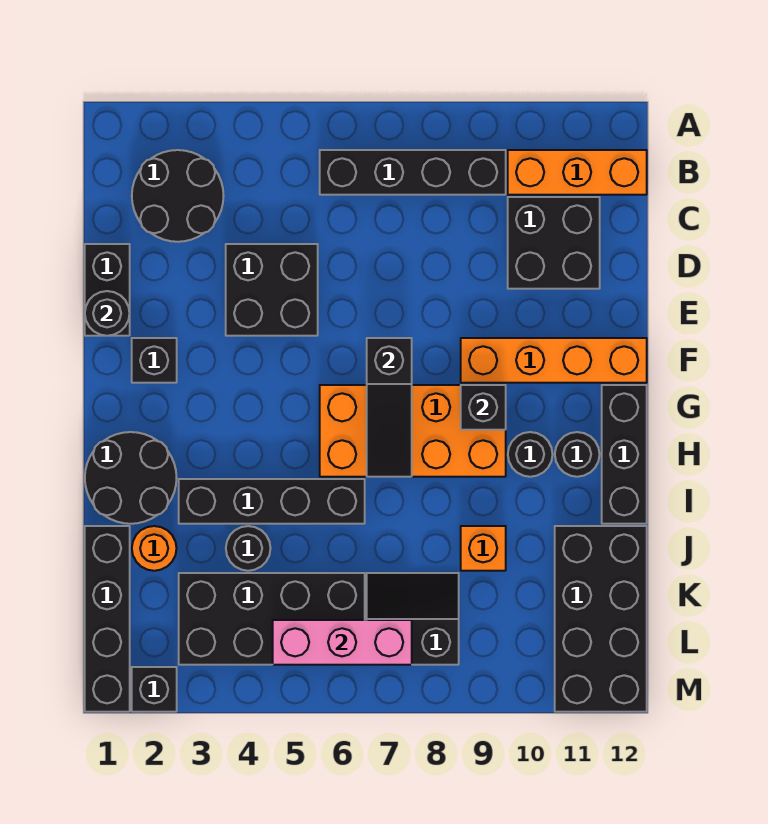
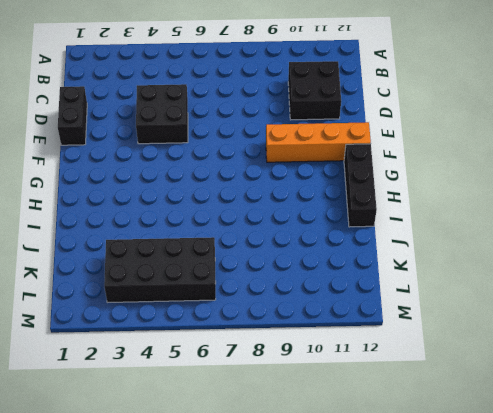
none -> black 2x2 round brick [132,150,224,242]
none -> black 1x4 brick [320,150,506,195]
none -> orange 1x3 brick [508,150,647,195]

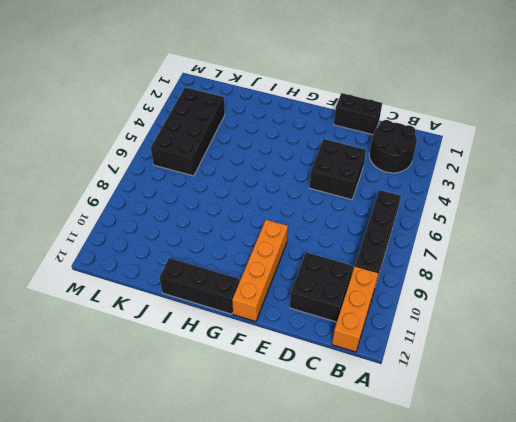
none -> black 1x1 brick [132,338,177,383]
none -> orange 2x4 brick [320,385,506,477]
none -> black 2x2 round brick [85,432,177,524]

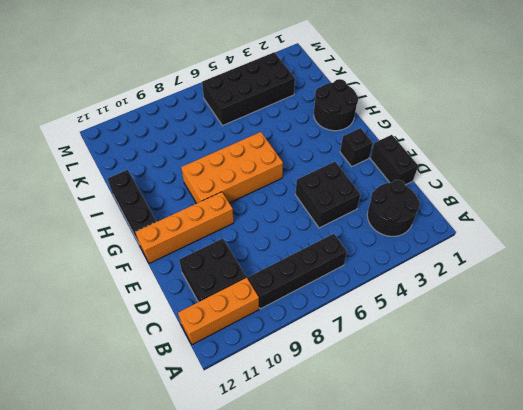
none -> black 1x1 round brick [508,432,553,477]
none -> black 1x1 round brick [555,432,600,477]
none -> black 1x4 brick [179,479,365,524]

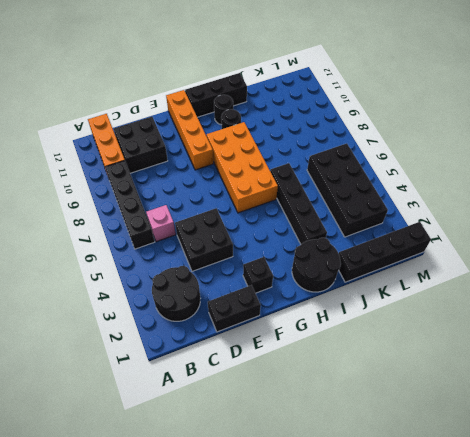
pink 1x1 brick [146,205,176,242] -> none
none -> orange 1x1 round brick [132,526,177,571]
none -> black 1x1 round brick [226,526,271,571]
none -> orange 1x1 brick [461,526,506,571]

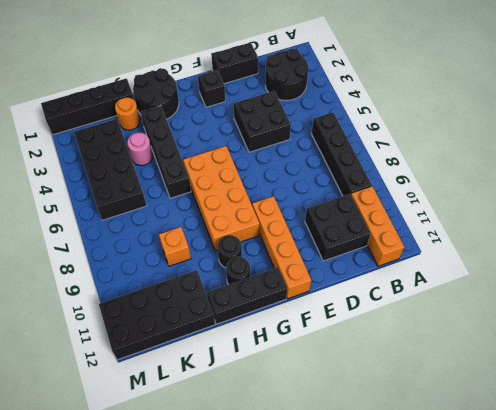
pink 1x1 round brick [127,132,153,166] -> black 1x1 round brick [226,526,271,571]
none -> black 2x2 slope [367,573,459,665]
none -> black 1x1 brick [132,667,177,712]
none -> black 1x1 round brick [85,291,130,336]

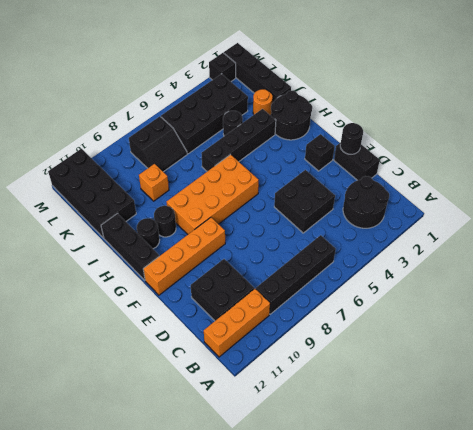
none -> black 1x3 slope [367,338,412,477]
none -> black 1x1 brick [461,385,506,430]
none -> pink 1x3 brick [273,620,412,665]

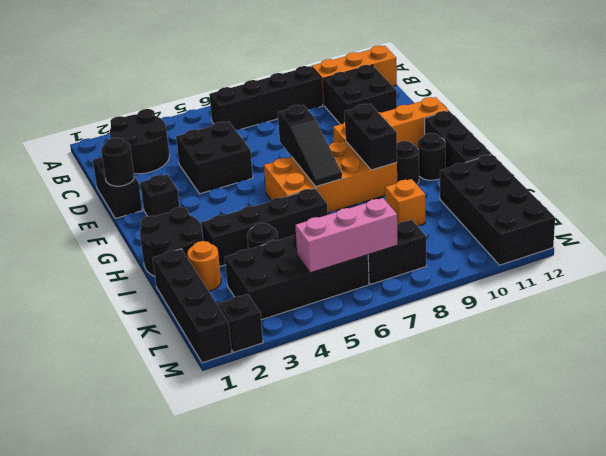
black 1x2 brick [345,104,397,170] -> black 1x1 brick [461,385,506,430]

